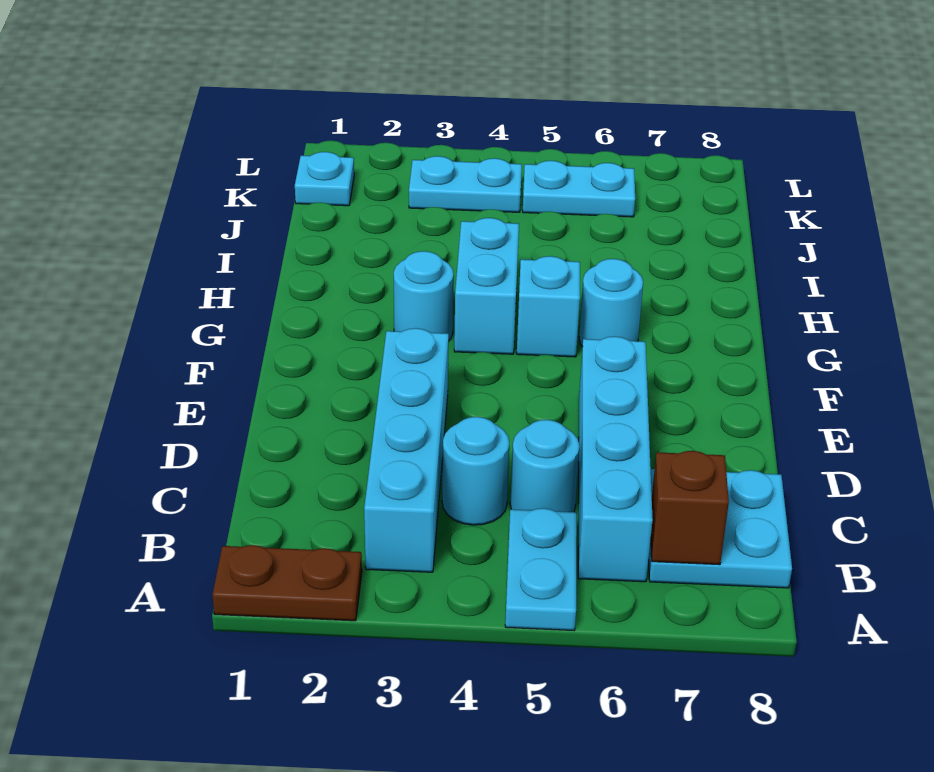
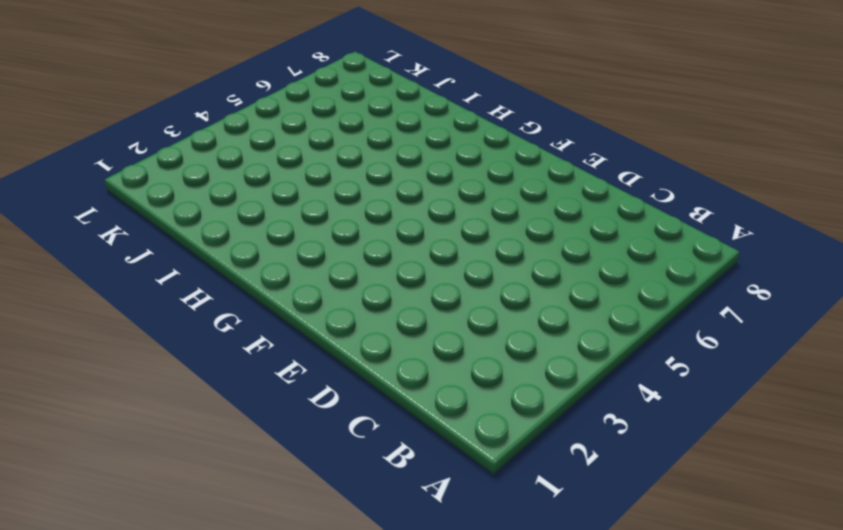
none -> brown 1x2 plate [212,545,362,621]
none -> cyan 1x2 plate [505,508,577,630]
none -> cyan 1x4 brick [364,328,449,572]

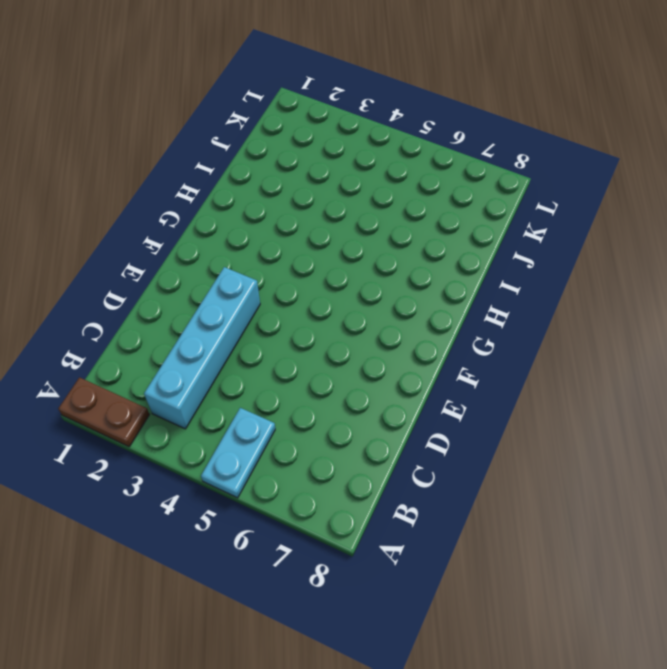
none -> cyan 1x4 brick [578,336,653,582]
none -> cyan 2x2 plate [649,469,792,588]
none -> cyan 1x1 round brick [442,417,509,525]

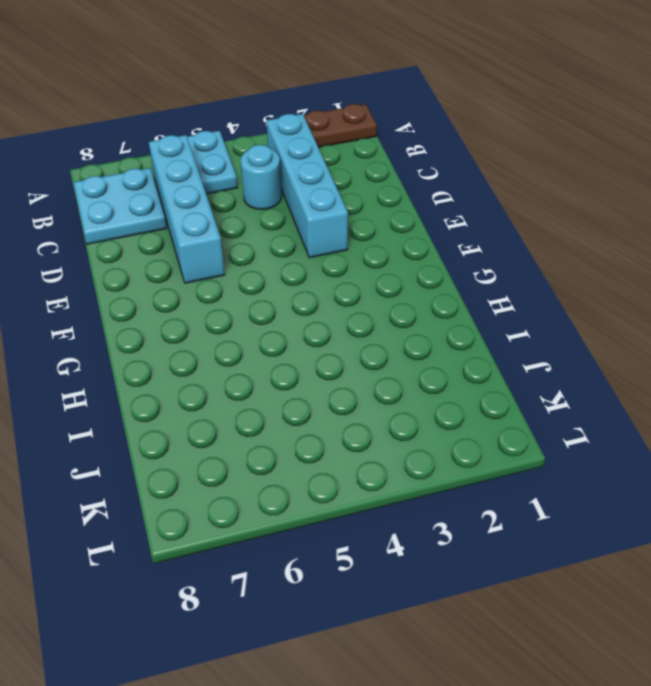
none -> cyan 1x1 round brick [510,420,580,512]
none -> cyan 1x1 round brick [394,251,454,340]
none -> cyan 1x2 brick [454,218,519,354]

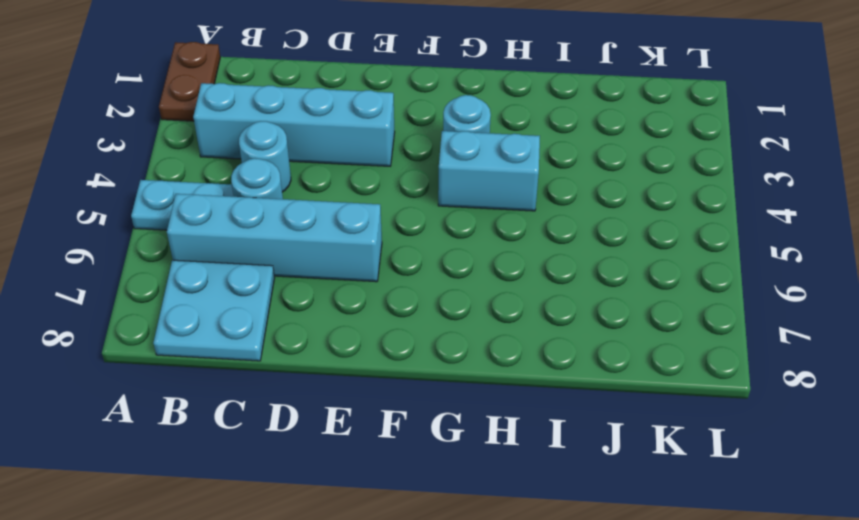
none -> cyan 1x1 brick [517,256,580,357]
none -> cyan 1x1 round brick [579,259,643,347]
none -> cyan 1x1 plate [295,152,354,206]

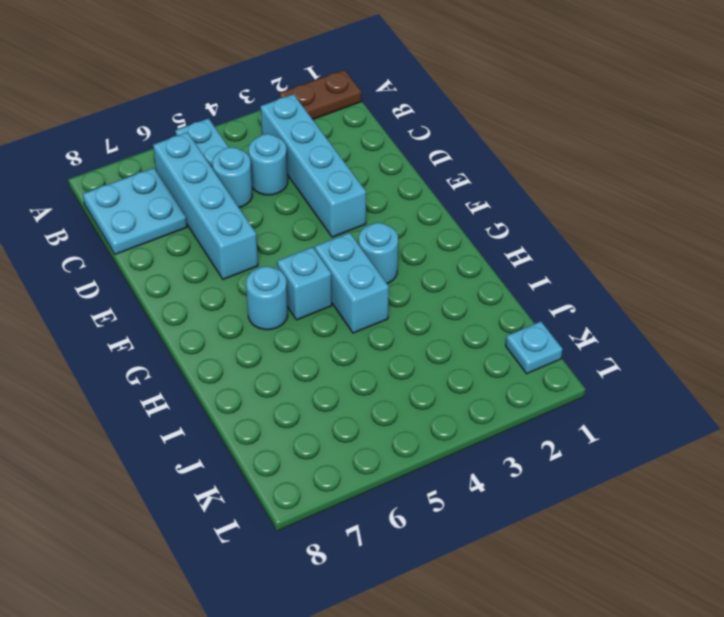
none -> cyan 1x2 plate [409,156,522,212]
none -> cyan 1x2 plate [523,161,635,217]
none -> brown 1x1 brick [651,451,729,565]

